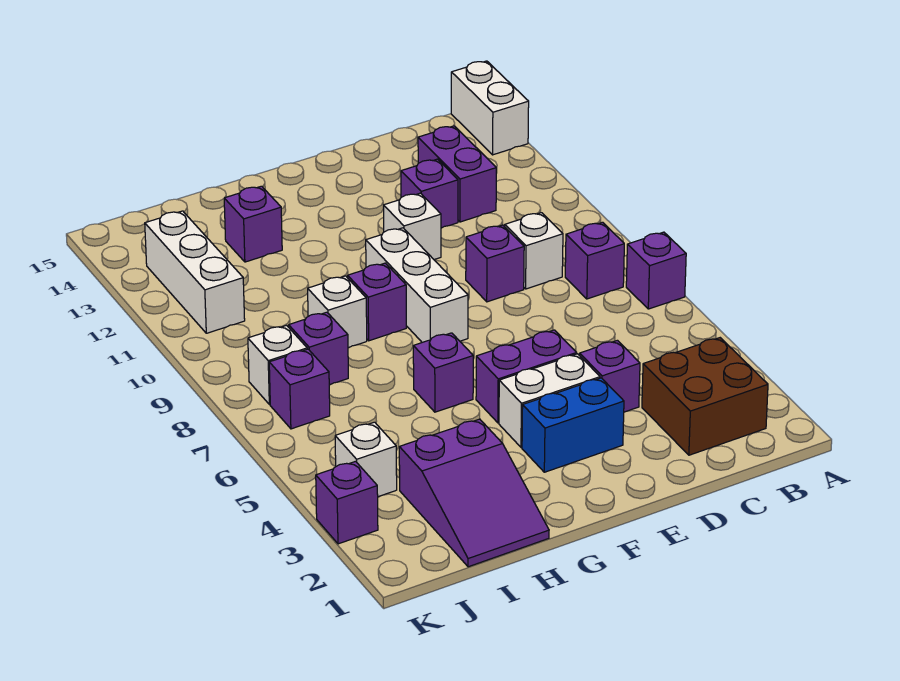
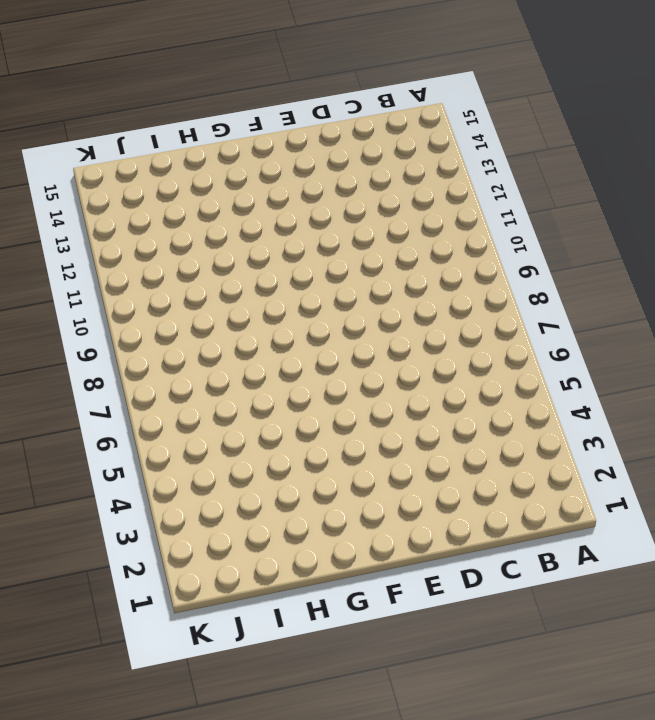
none -> purple 1x1 brick [626,232,686,309]
none -> white 1x2 brick [451,61,529,155]
none -> brown 2x2 brick [642,338,768,455]

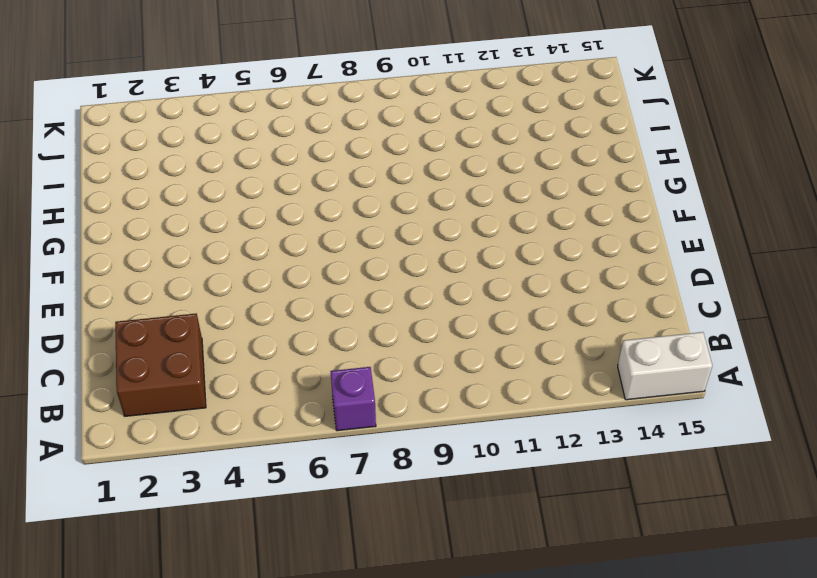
none -> purple 1x1 brick [565,222,624,299]
none -> white 1x1 brick [505,213,563,289]
none -> purple 1x2 brick [418,126,496,222]

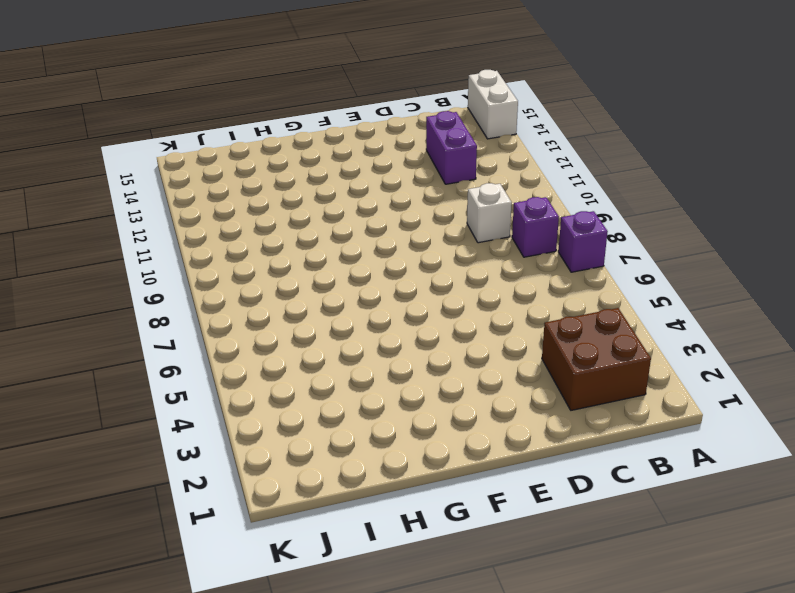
none -> purple 1x1 brick [580,340,640,412]
none -> purple 1x1 brick [466,225,524,302]
none -> purple 1x1 brick [401,159,458,228]

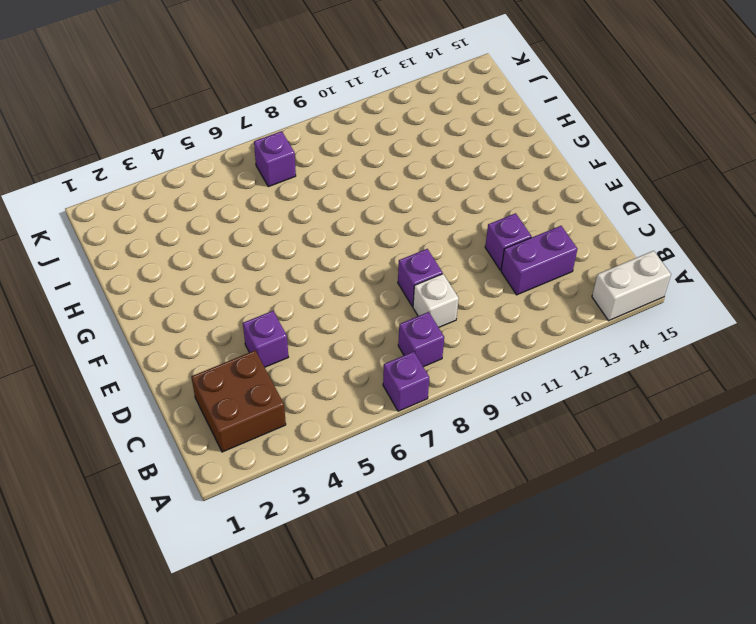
none -> blue 1x2 brick [522,378,624,472]
none -> white 1x2 brick [499,354,600,447]
none -> purple 1x2 brick [476,330,577,423]

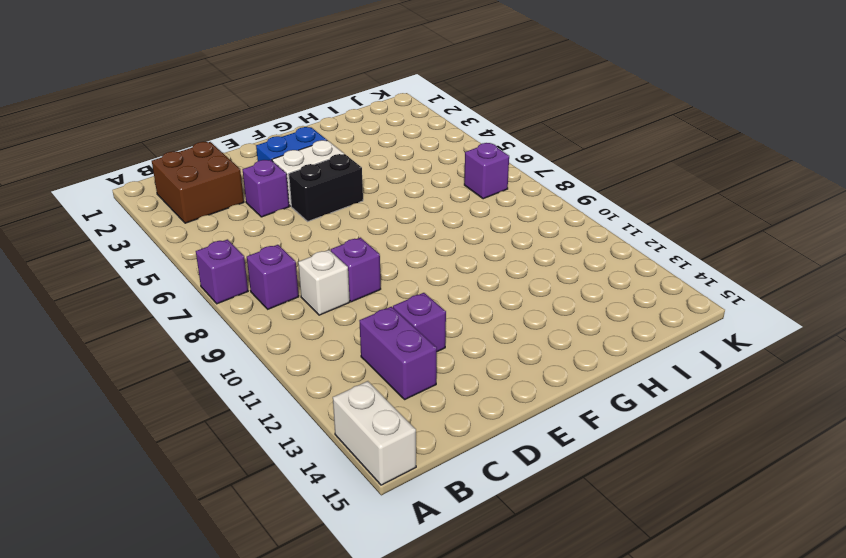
black 1x2 brick [289,154,363,221] -> purple 1x2 brick [476,330,577,423]
none -> white 1x1 brick [384,193,441,259]
none -> white 1x3 brick [366,228,468,342]
none -> purple 1x1 brick [413,333,473,412]

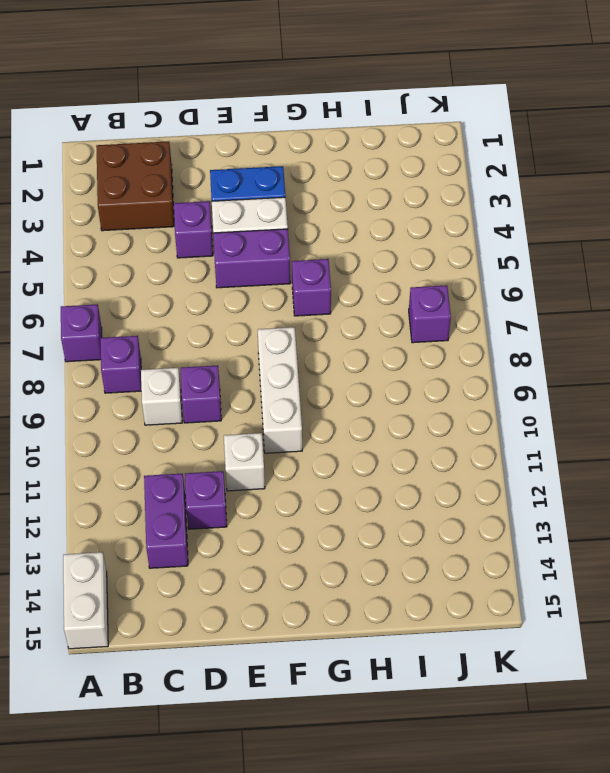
none -> purple 1x1 brick [348,263,406,341]
none -> purple 2x3 slope [399,419,549,567]
none -> white 1x1 brick [308,276,367,348]

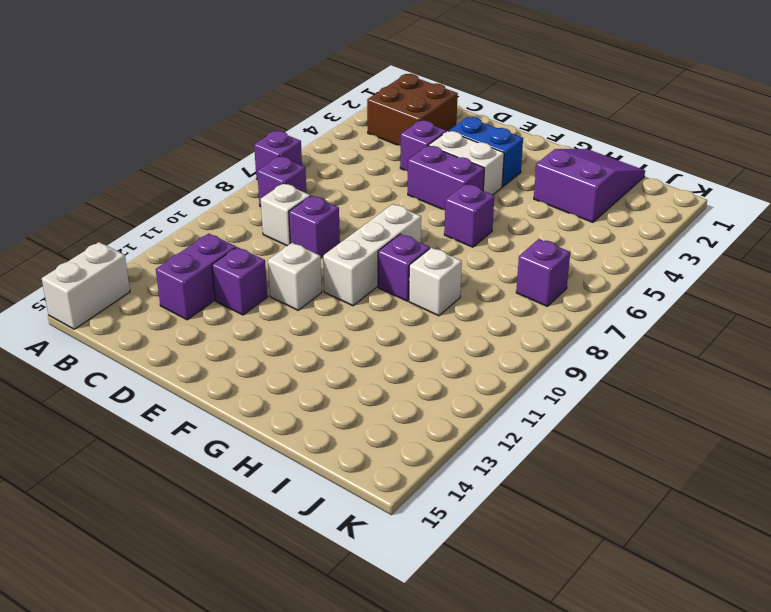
none -> purple 1x1 brick [224,186,282,262]
none -> purple 1x1 brick [289,312,348,385]
none -> white 1x1 brick [335,422,397,497]

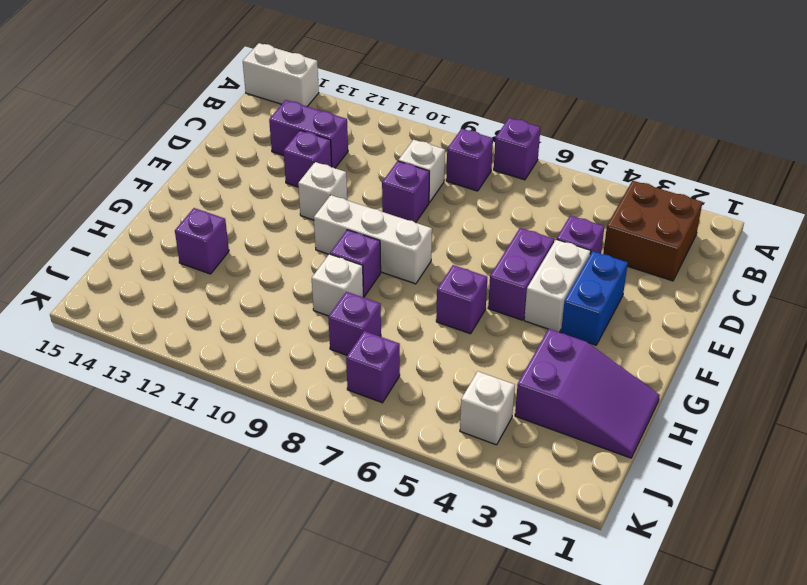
none -> white 1x1 brick [248,325,307,405]
none -> white 1x3 brick [145,211,245,333]
none -> purple 1x1 brick [316,461,378,544]

